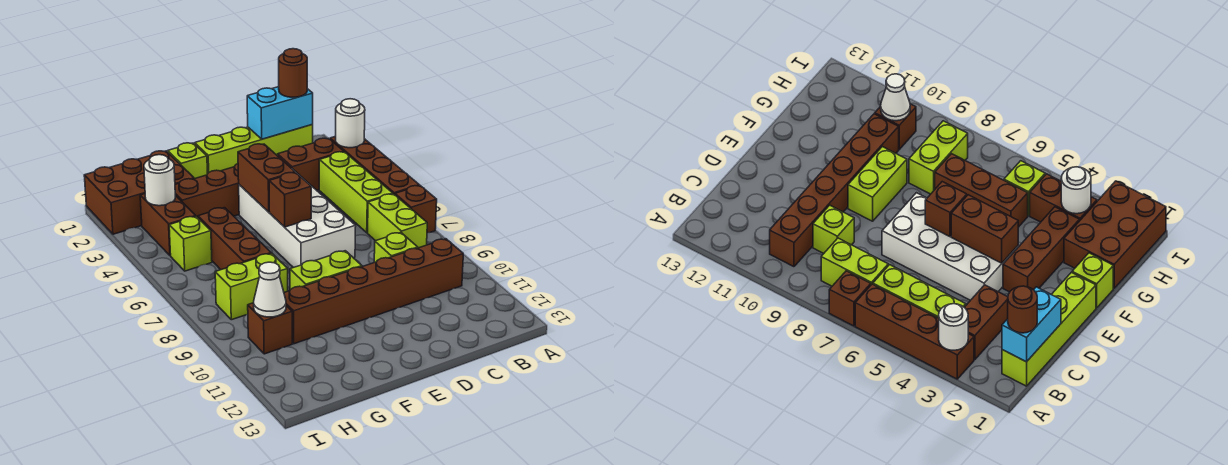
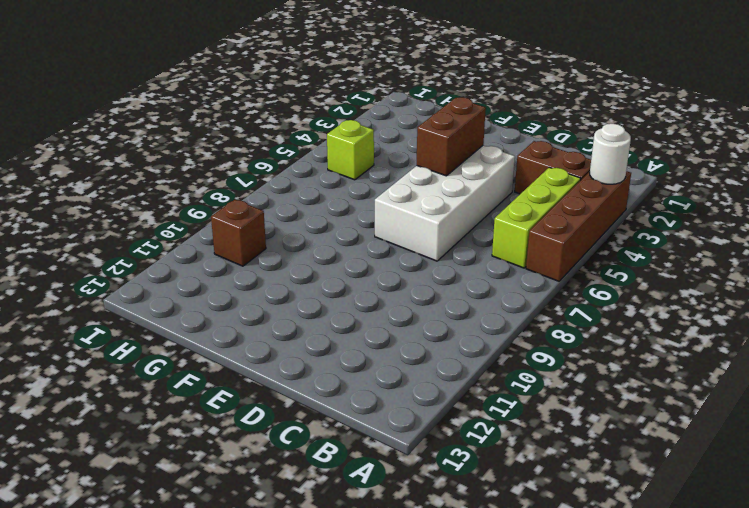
none -> brown 1x1 brick [395,186,437,233]
none -> lime 1x4 brick [195,125,313,174]
none -> lime 1x2 brick [368,194,427,248]

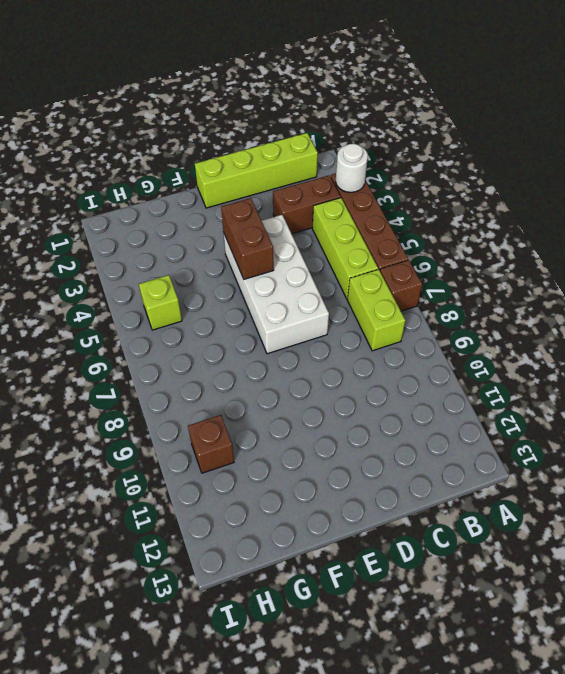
none -> brown 1x6 brick [284,239,463,344]
none -> lime 1x1 brick [374,233,418,262]
none -> brown 1x3 brick [175,164,239,217]

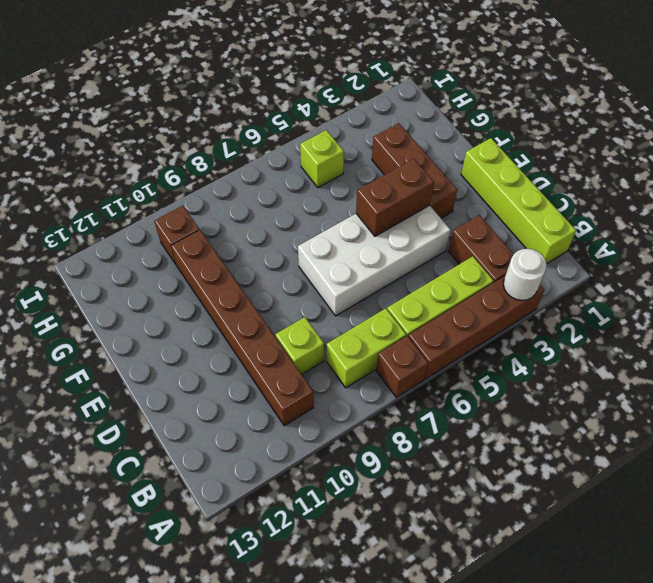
none -> lime 1x2 brick [290,251,362,290]
none -> lime 1x1 brick [168,143,207,179]
none -> brown 2x3 brick [84,151,194,234]

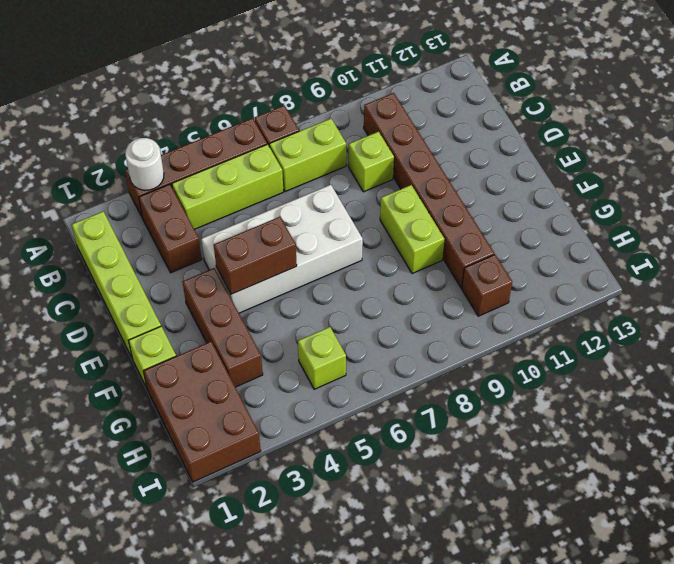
none -> brown 1x3 brick [198,208,271,270]
none -> lime 1x2 brick [215,253,288,320]
none -> brown 1x2 brick [140,194,196,256]

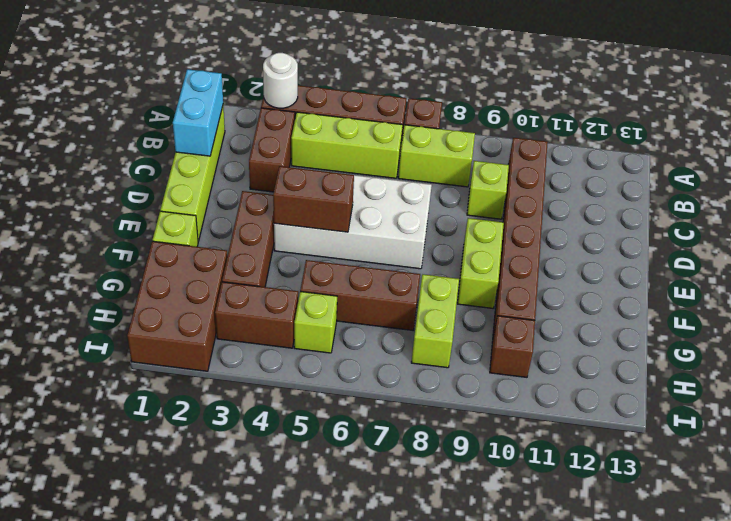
none -> brown 1x1 brick [269,172,311,227]
none -> white 1x1 round brick [144,155,175,206]
none -> white 1x1 cone [254,262,286,317]

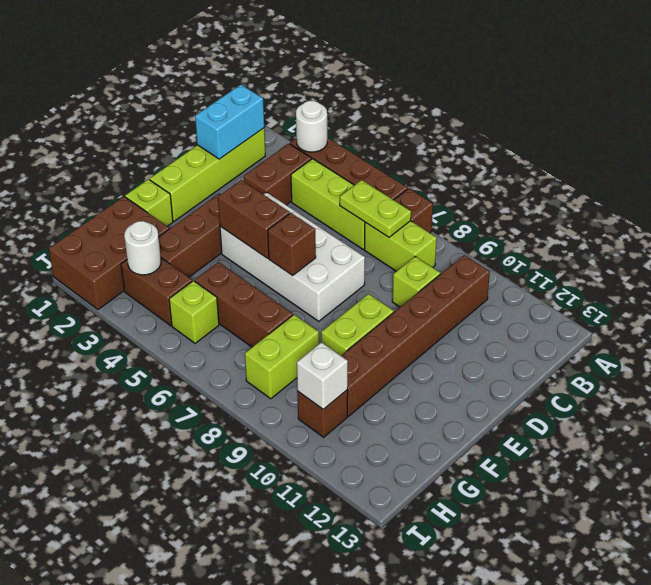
lime 1x2 plate [340,180,411,237] -> none
white 1x1 brick [297,342,348,409] -> white 1x1 cone [254,262,286,317]
none -> brown 1x1 round brick [279,49,307,97]

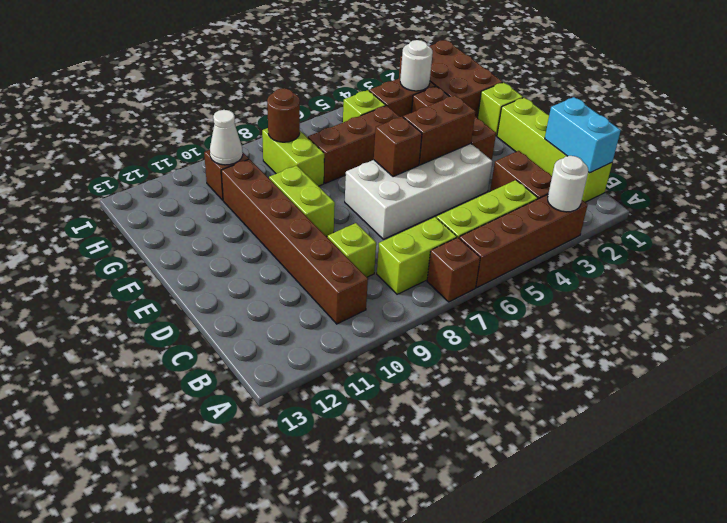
brown 1x1 round brick [267,88,300,142] -> brown 1x1 round brick moved to [279,49,307,97]

